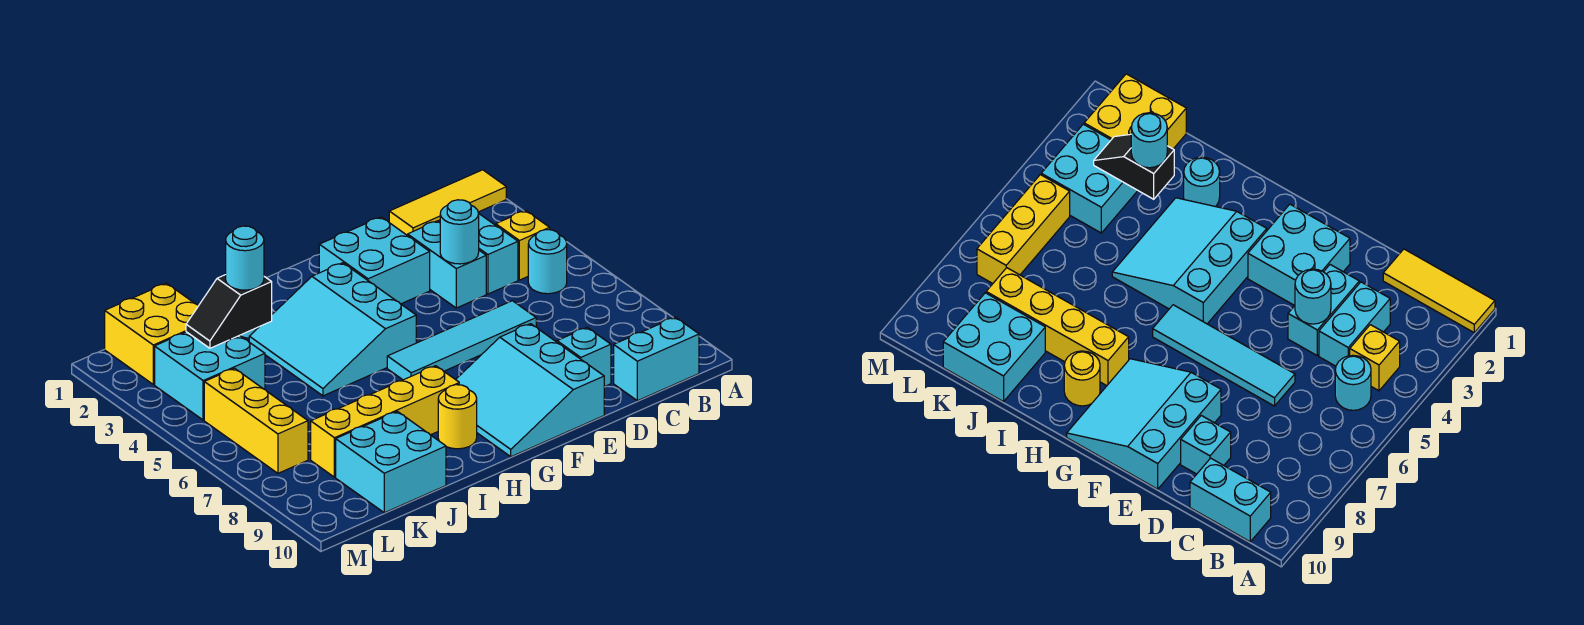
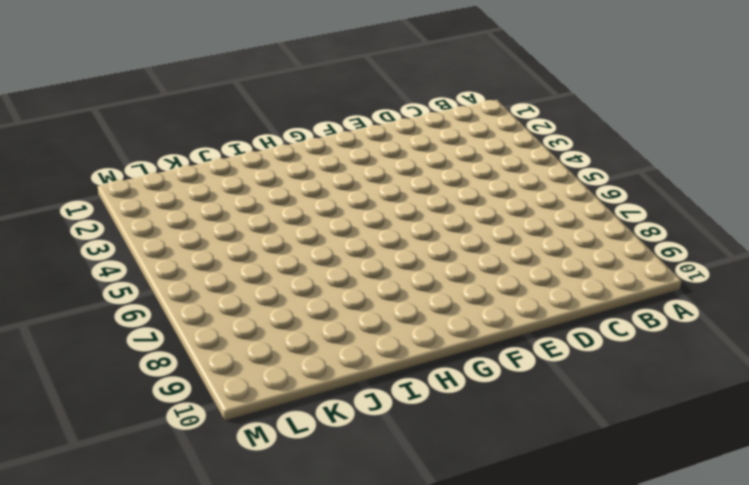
none -> yellow 1x3 tile [389,170,506,236]
none -> yellow 1x1 brick [496,211,550,280]
none -> cyan 1x1 round brick [528,230,567,294]

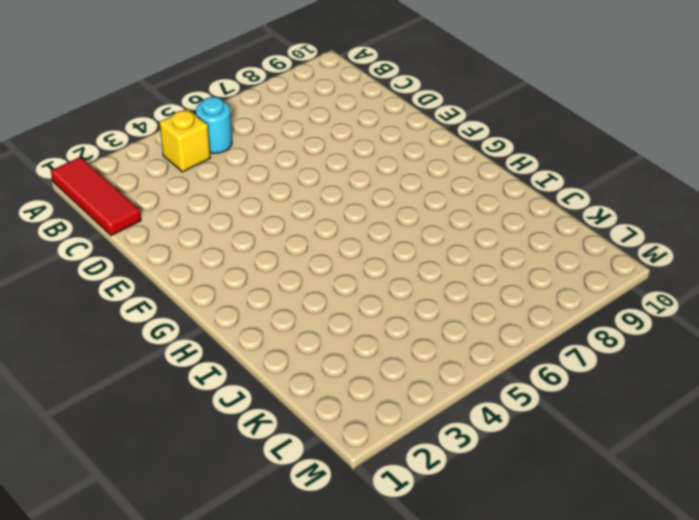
red 1x3 tile [51,157,141,236] -> yellow 1x3 tile [389,170,506,236]
none -> cyan 1x2 brick [614,317,699,401]
none -> cyan 1x2 brick [439,214,518,294]
none -> cyan 1x2 brick [408,221,486,308]

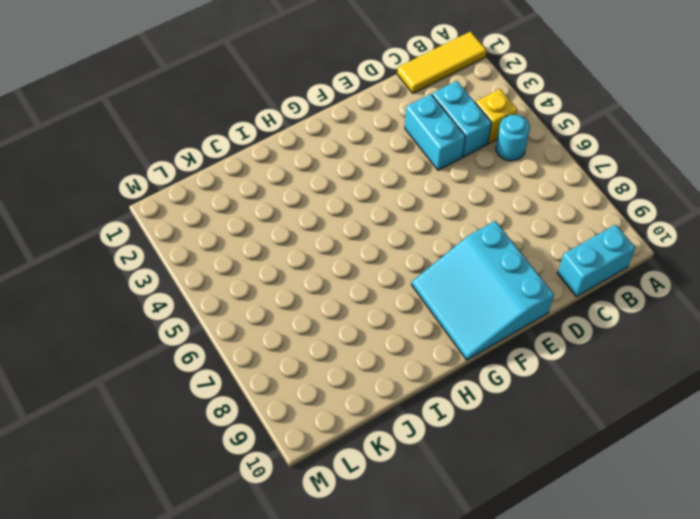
none -> cyan 1x4 tile [387,301,536,380]
none -> cyan 1x1 brick [557,328,611,387]
none -> cyan 2x2 brick [319,217,430,304]

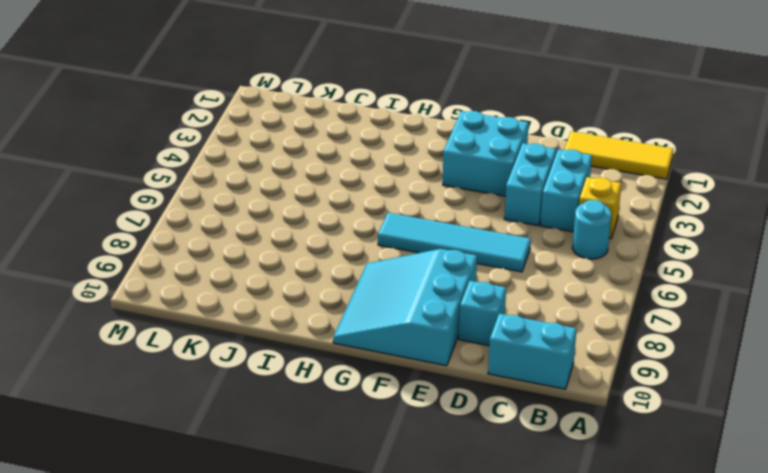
none -> cyan 3x3 slope [249,263,416,396]
none -> yellow 1x4 brick [311,366,459,477]
none -> yellow 1x1 round brick [438,385,477,449]

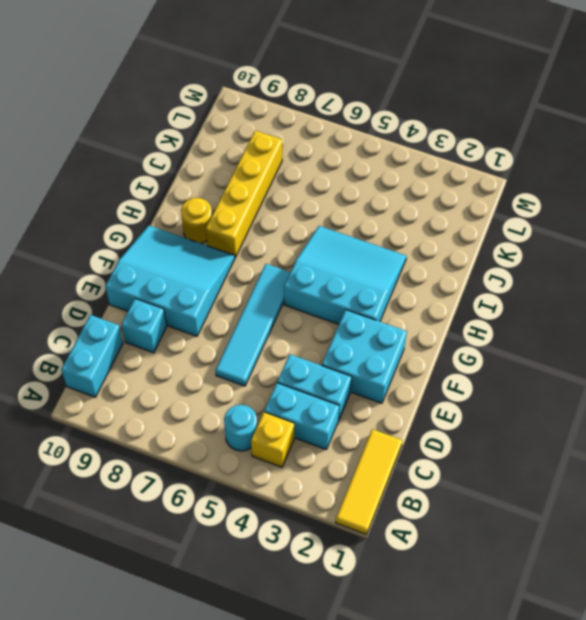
none -> cyan 1x1 round brick [1184,157,1220,207]
none -> cyan 2x2 brick [336,411,446,513]
none -> yellow 2x2 brick [105,283,198,384]

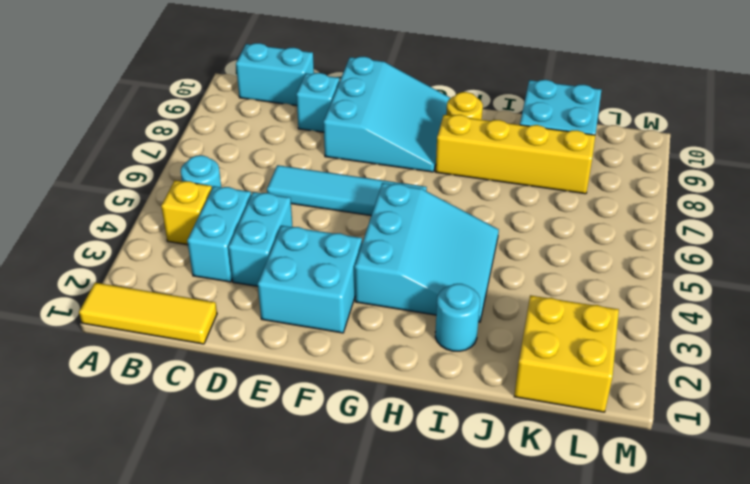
none -> cyan 2x2 brick [155,332,265,420]
none -> yellow 1x3 brick [204,368,308,473]
none -> cyan 1x1 round brick [440,200,479,264]

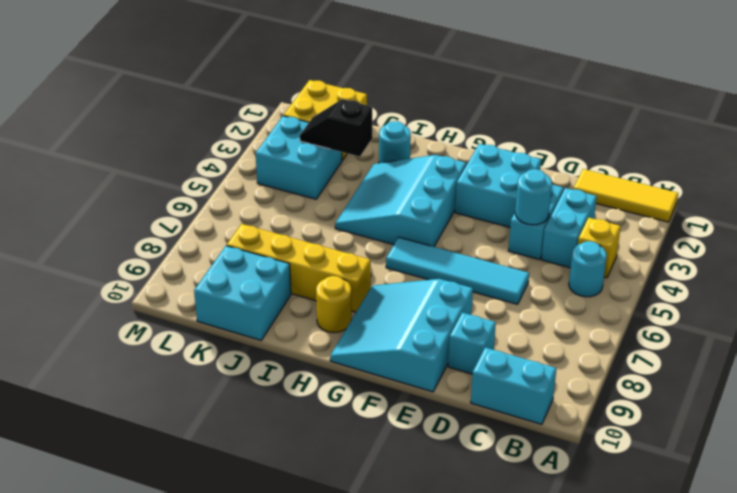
none -> yellow 1x3 brick [204,368,308,473]
none -> cyan 1x1 round brick [226,226,264,290]

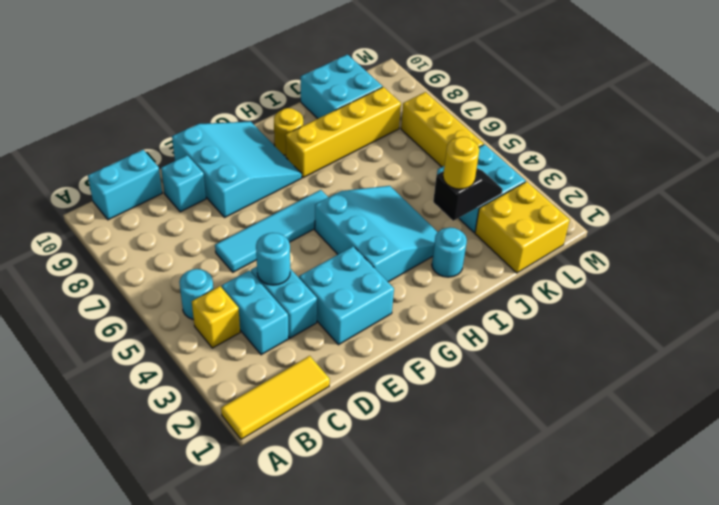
yellow 1x1 round brick [443,137,479,189] -> cyan 1x1 round brick [226,226,264,290]

